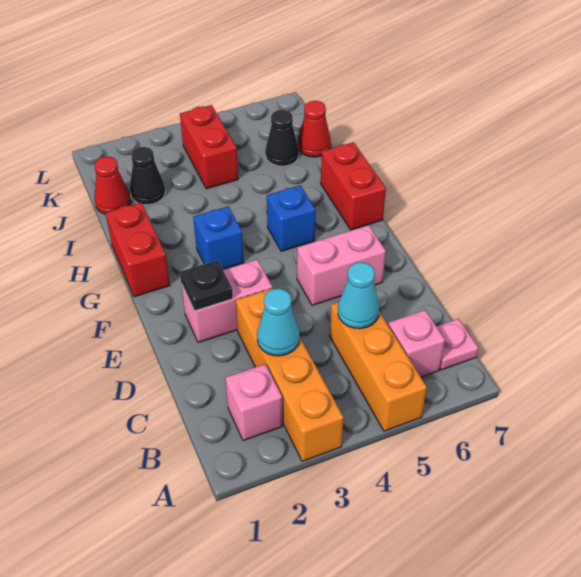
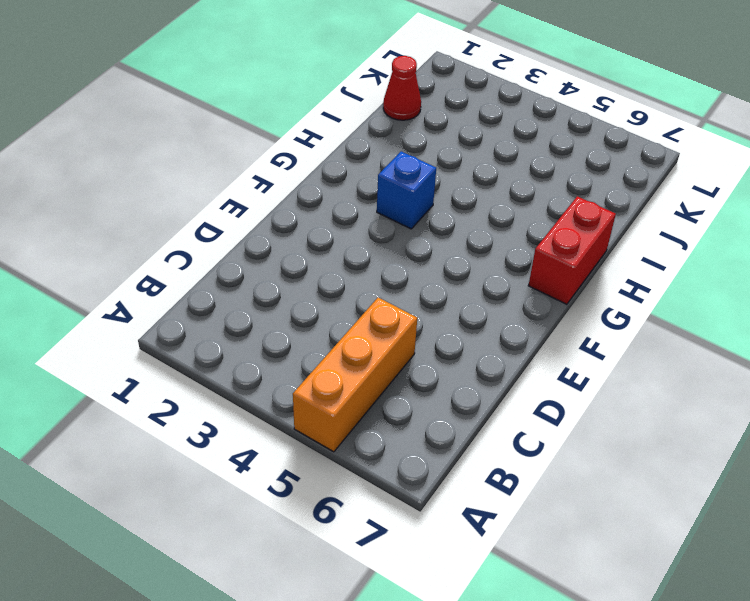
none -> orange 1x4 brick [236,288,344,461]
none -> pink 1x1 brick [225,364,282,441]
none -> pink 1x1 brick [388,310,445,377]

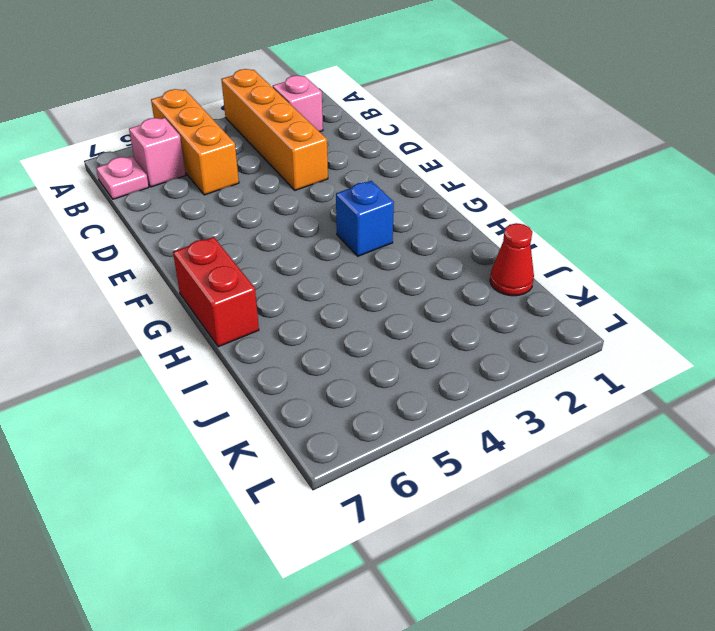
none -> pink 1x2 brick [181,260,272,343]
none -> pink 1x2 brick [297,225,386,305]
none -> red 1x2 brick [106,203,170,297]

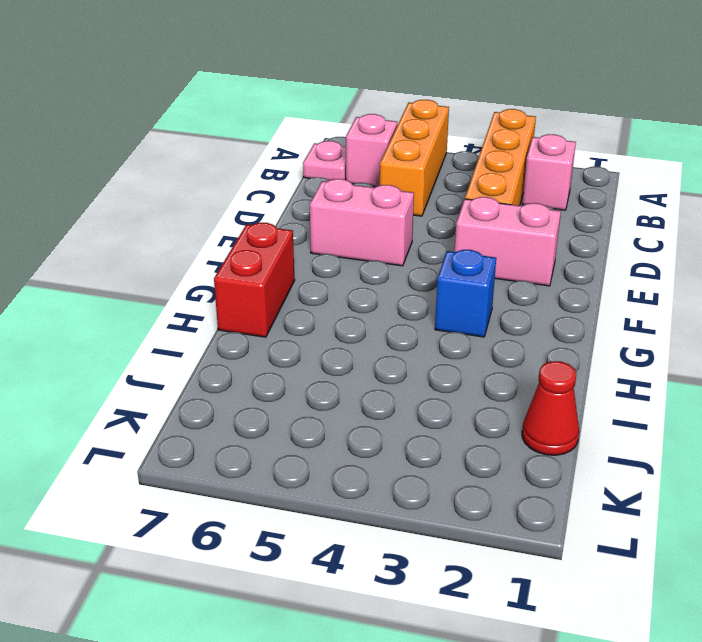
none -> red 1x2 brick [106,203,170,297]
none -> blue 1x1 brick [267,185,315,251]
none -> black 1x1 cone [130,147,165,205]

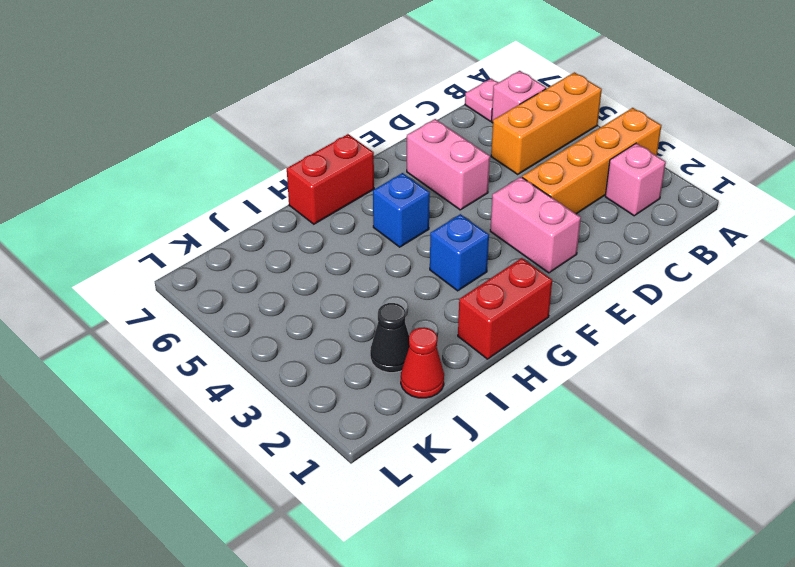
none -> red 1x2 brick [180,105,238,189]
none -> black 1x1 cone [265,110,299,166]
none -> red 1x1 cone [298,101,331,157]

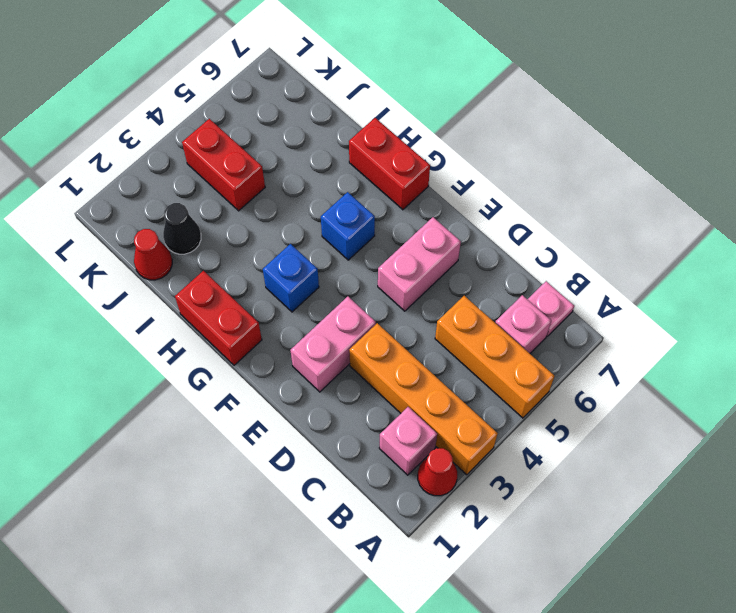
red 1x1 cone [418,448,457,496] -> red 1x1 cone moved to [298,101,331,157]
none -> black 1x1 cone [265,110,299,166]
none -> cyan 1x1 cone [257,289,299,356]
none -> cyan 1x1 cone [338,262,379,329]

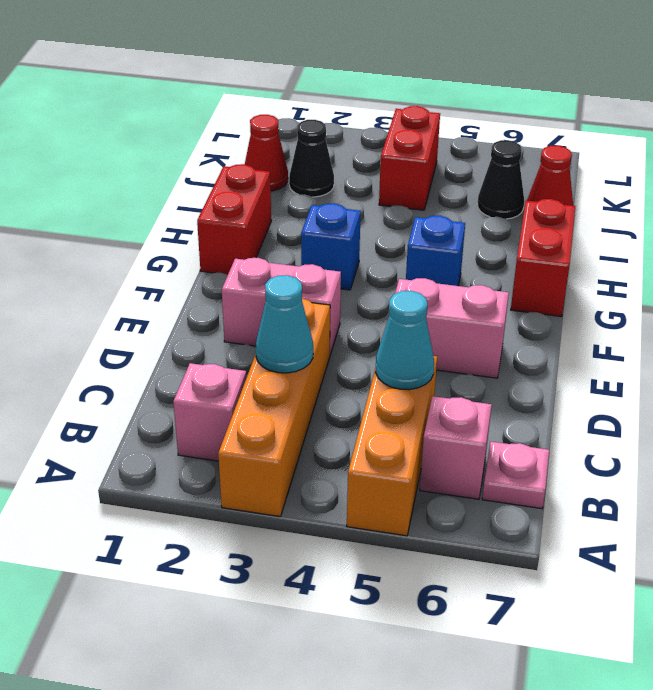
none -> black 1x1 plate [180,260,233,311]

